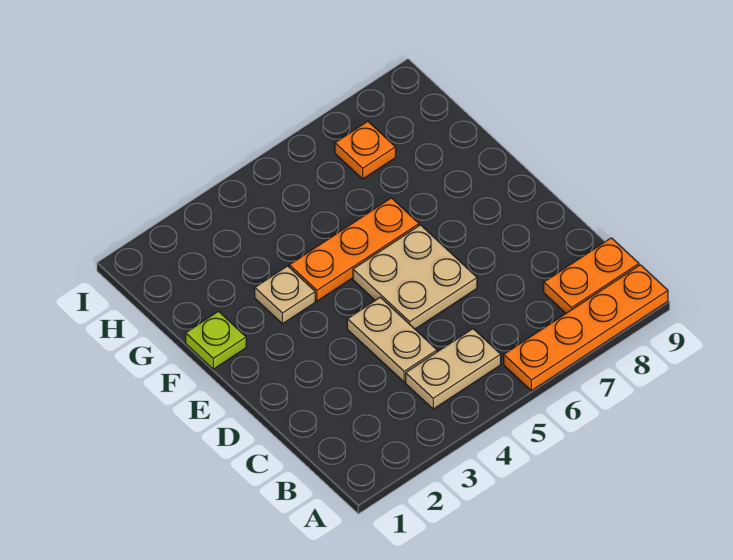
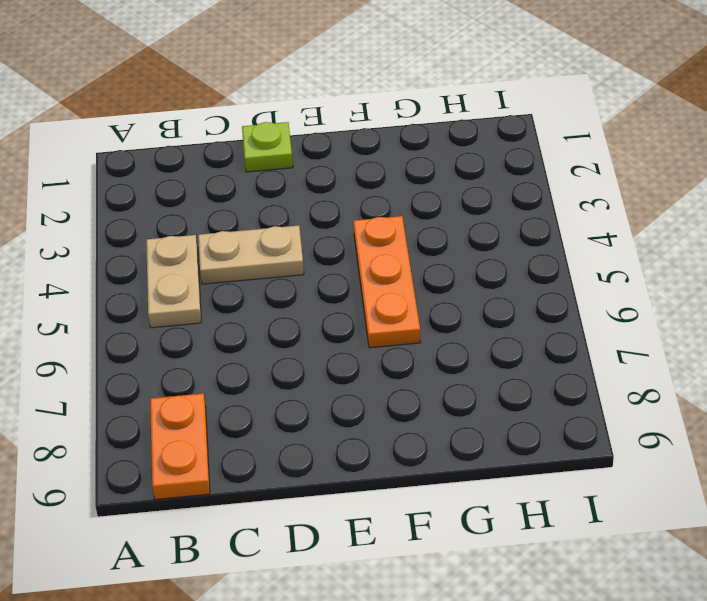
lime 1x1 plate [242,122,293,172] -> lime 1x1 plate moved to [186,311,246,369]
none -> orange 1x4 plate [504,265,668,391]
none -> tan 2x2 plate [353,225,477,329]

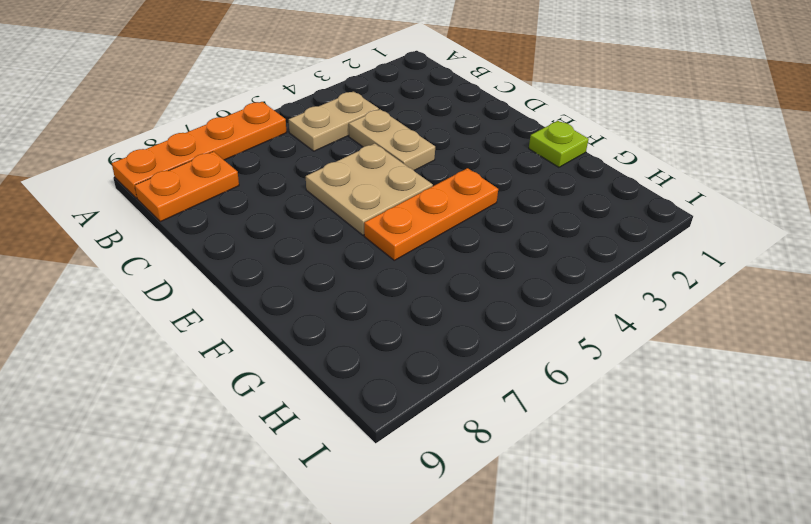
none -> tan 1x1 plate [255,266,315,324]
none -> orange 1x1 plate [335,121,396,179]

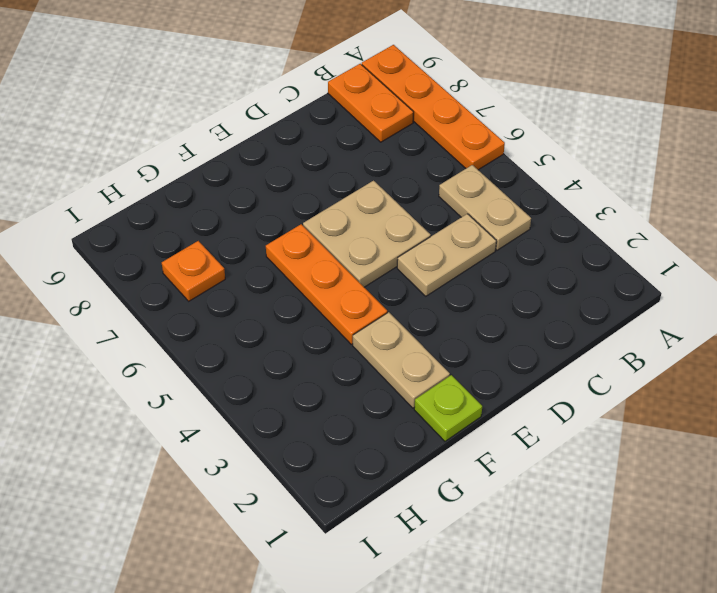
tan 1x2 plate [353,312,450,408] -> tan 1x1 plate [255,266,315,324]

